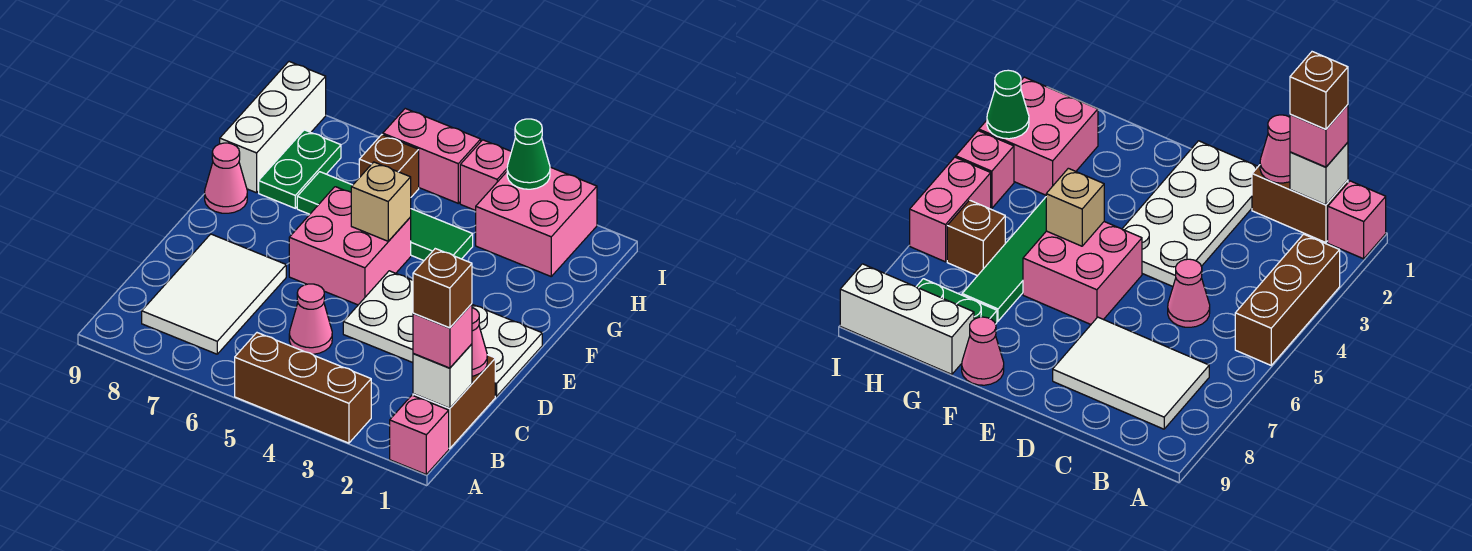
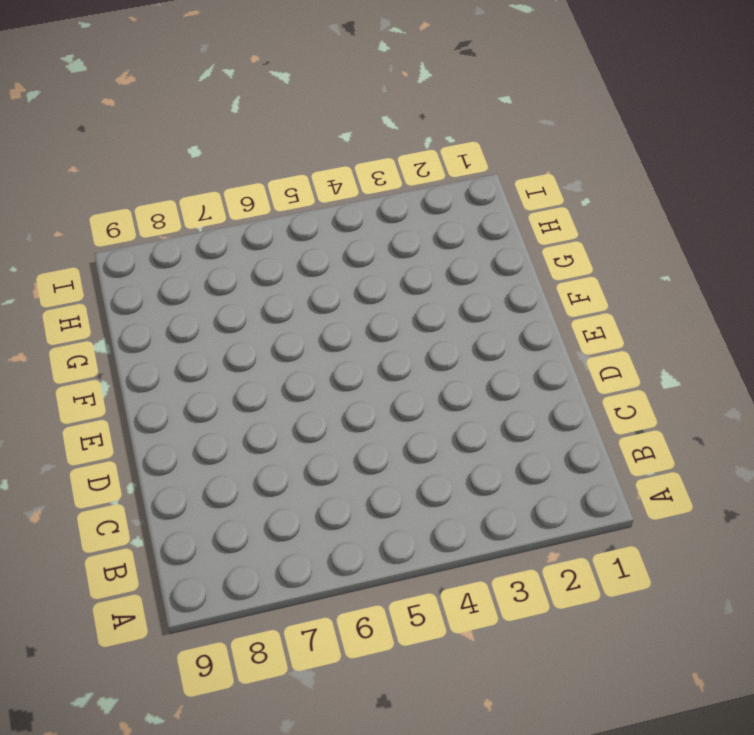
none -> pink 1x1 brick [390,395,449,474]
none -> brown 1x3 brick [235,333,371,443]
none -> brown 1x2 brick [413,355,495,449]

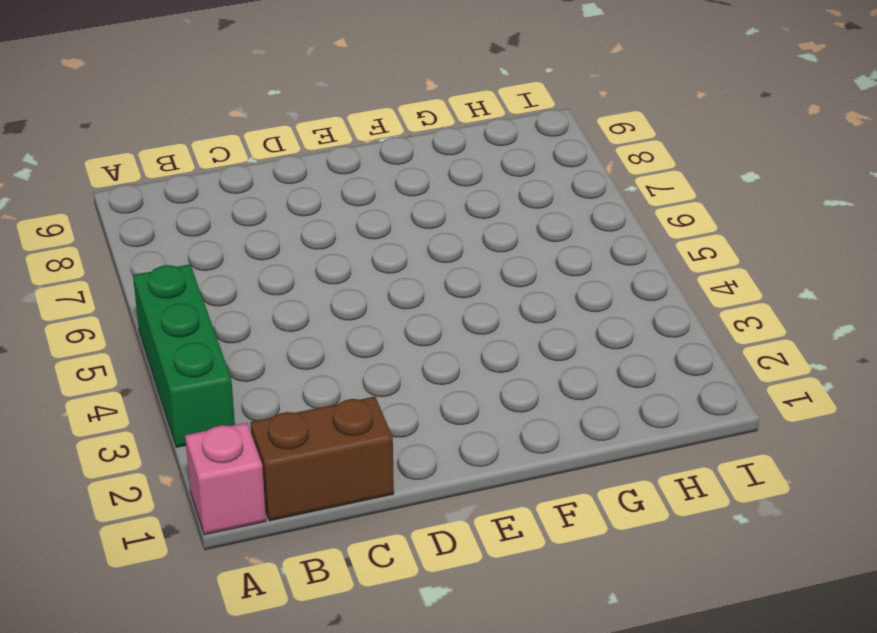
green 1x3 brick [133,264,235,447] -> brown 1x3 brick [235,333,371,443]
none -> white 2x3 tile [142,234,286,354]
none -> pink 1x1 cone [289,284,332,354]
none -> white 2x4 plate [343,271,542,396]

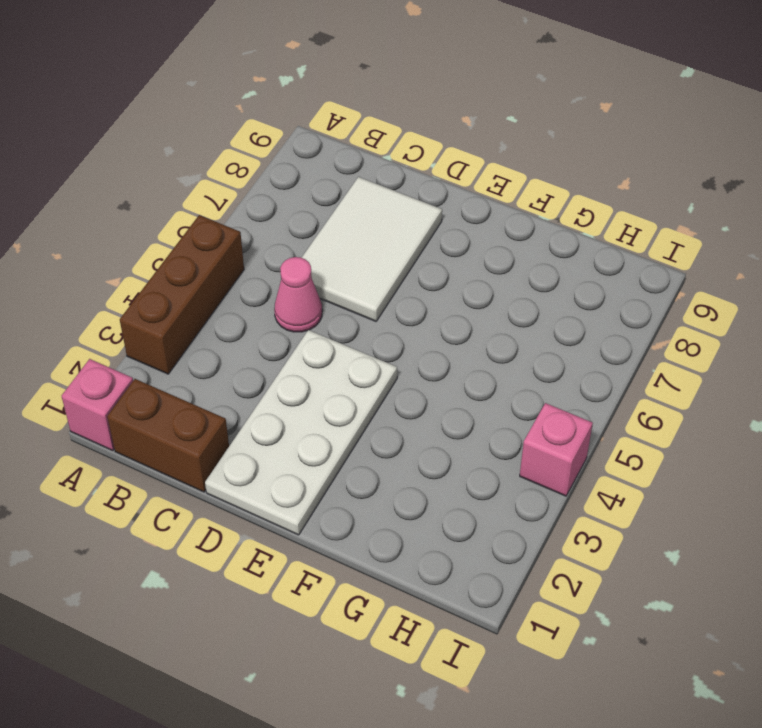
white 2x3 tile [302,177,442,321] -> white 2x3 tile turned to [142,234,286,354]
none -> pink 2x2 brick [289,187,411,305]
none -> pink 1x1 cone [205,143,247,213]
none -> green 1x4 tile [297,172,473,260]

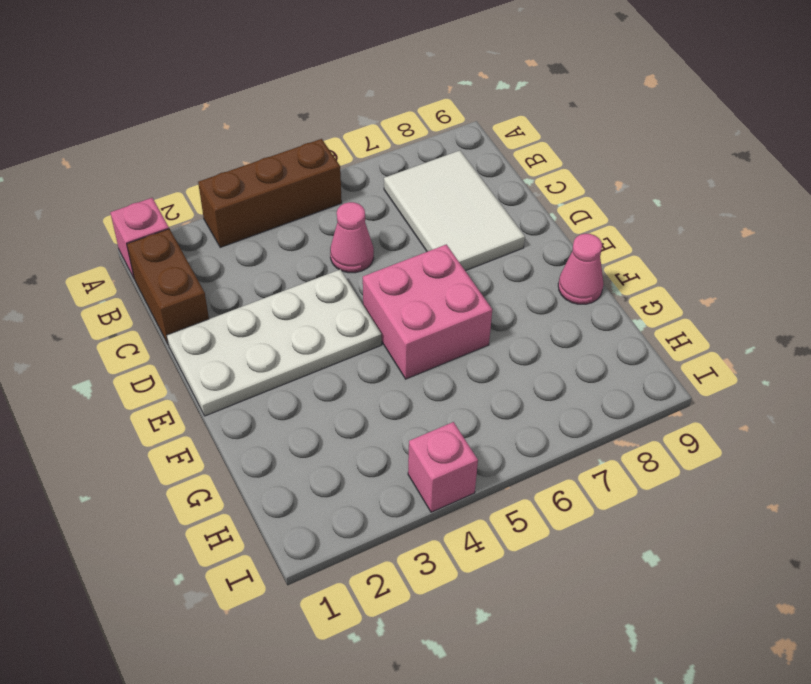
none -> green 1x4 tile [297,172,473,260]
none -> green 1x2 plate [259,130,341,208]
none -> white 1x3 brick [220,62,326,193]

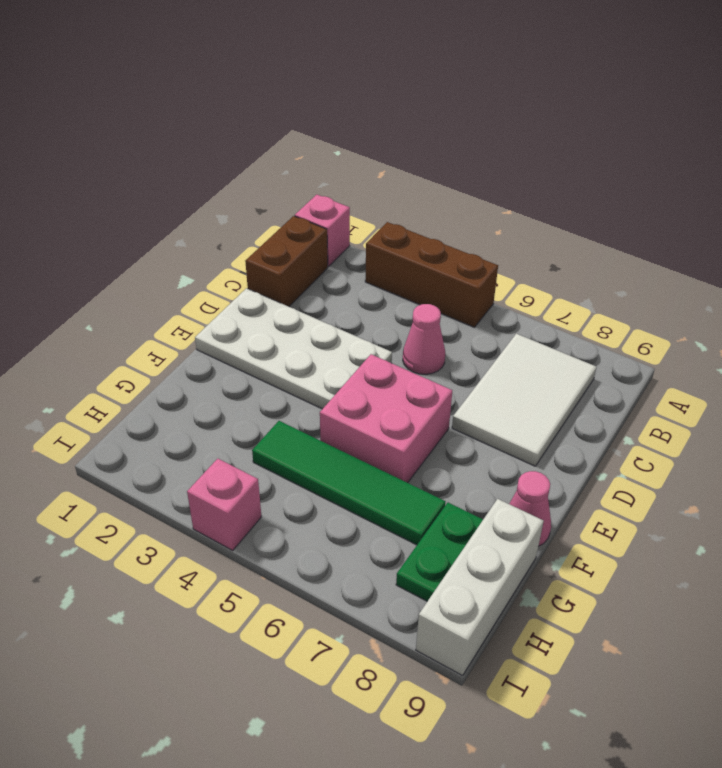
none -> pink 2x2 brick [476,167,597,276]
none -> brown 1x1 brick [359,135,419,197]
none -> pink 1x2 brick [383,109,481,203]

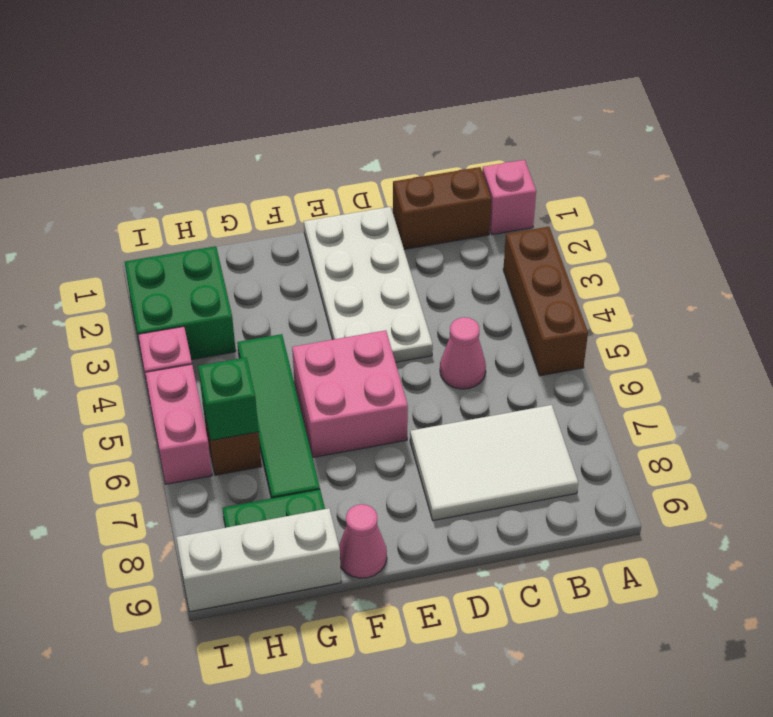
green 2x2 brick [125,246,236,360] -> pink 2x2 brick [476,167,597,276]
green 1x1 brick [198,357,259,441] -> none
none -> white 1x1 brick [413,344,472,408]
none -> pink 1x1 cone [472,308,487,376]
none -> tan 1x1 brick [351,162,411,241]

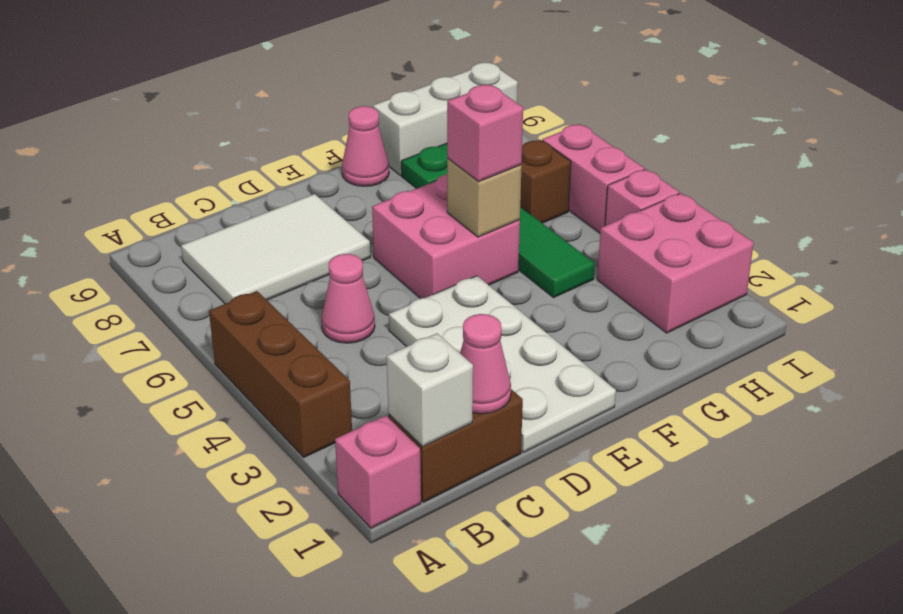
pink 1x1 brick [447,85,523,181] -> pink 1x1 brick moved to [413,304,472,368]
none -> green 1x1 cone [507,119,550,189]
none -> brown 1x1 brick [413,249,472,328]

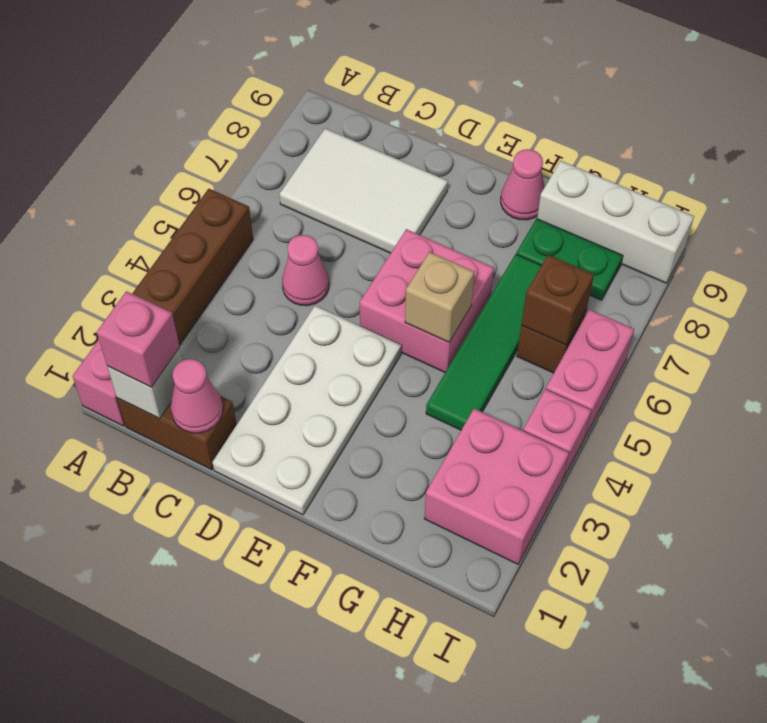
brown 1x1 brick [521,255,594,345] -> brown 1x1 brick moved to [413,249,472,328]
none -> green 1x1 cone [507,119,550,189]

